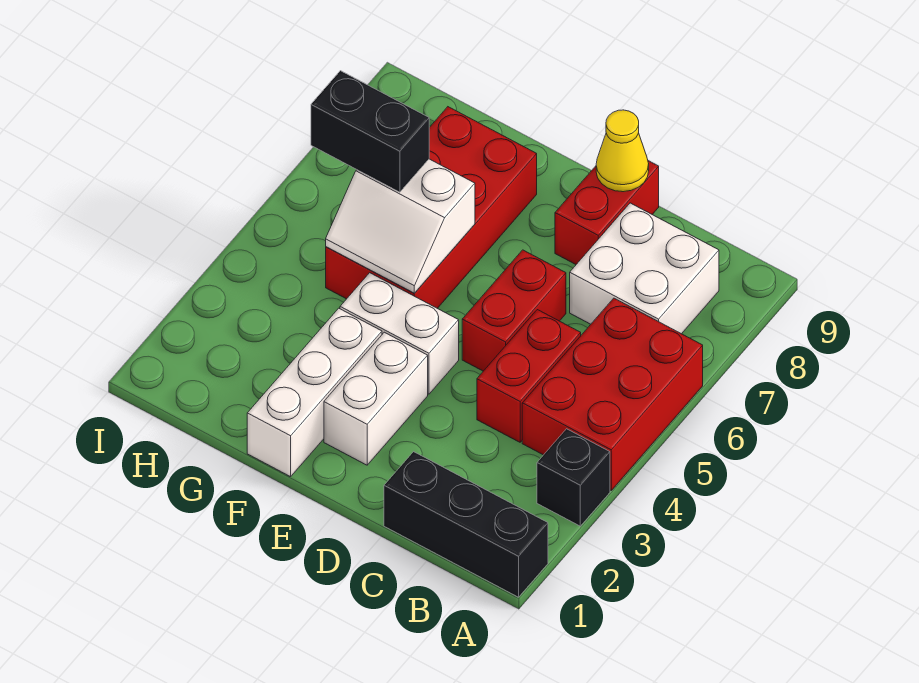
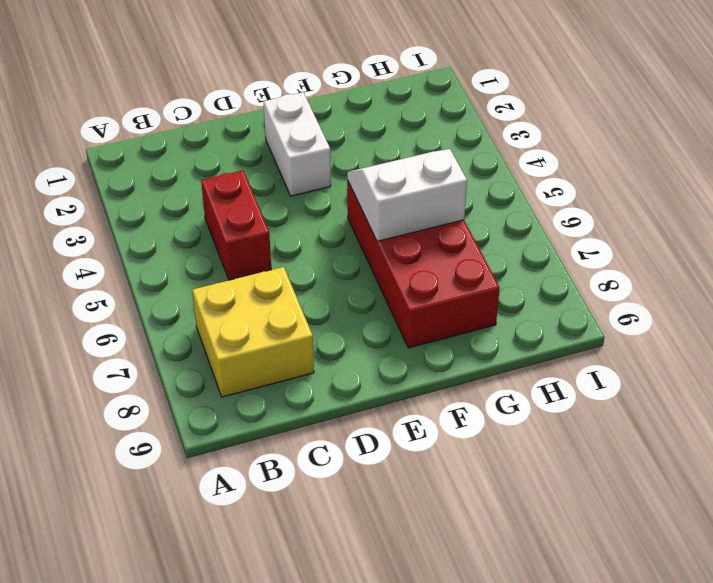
yellow 2x2 brick [192,267,314,397] -> white 2x2 brick [570,203,719,334]
none -> black 1x3 brick [384,452,548,597]
none -> black 1x1 brick [537,429,610,526]
none -> red 2x3 brick [522,298,703,490]

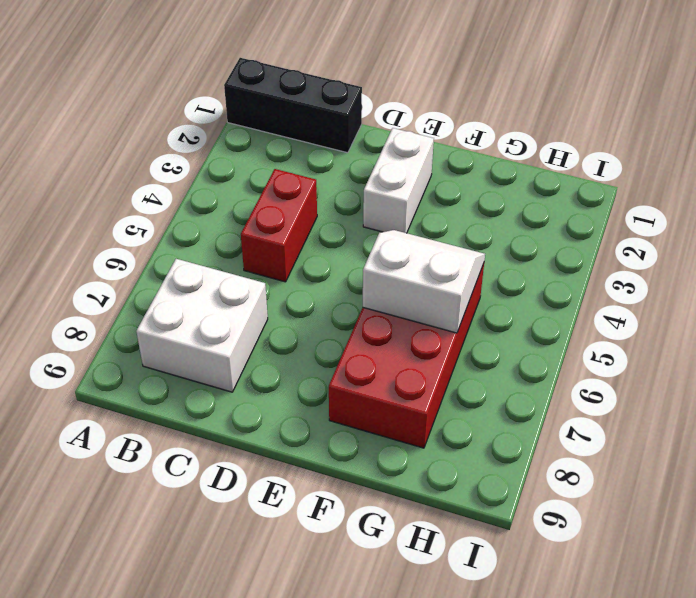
none -> black 1x1 brick [537,429,610,526]
none -> red 2x3 brick [522,298,703,490]
none -> red 1x2 brick [462,250,566,371]

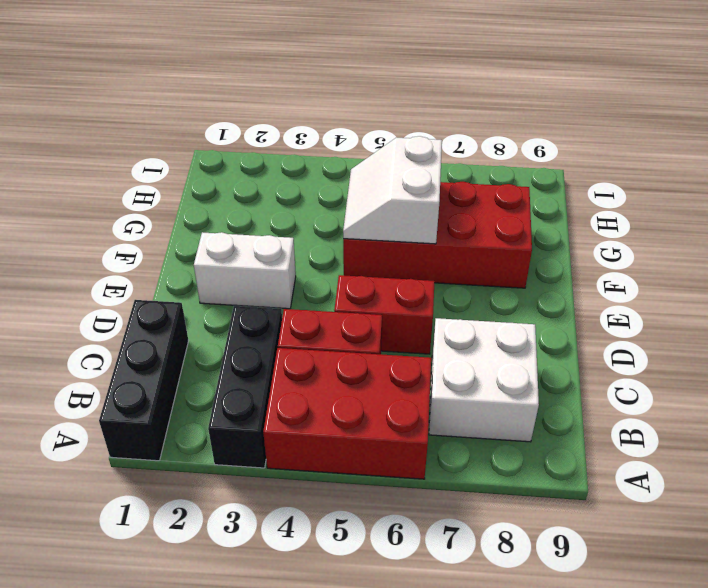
black 1x3 brick [208,306,282,468] -> black 1x1 brick [537,429,610,526]
none -> red 1x2 brick [555,161,659,264]
none -> white 1x2 brick [340,273,459,394]
none -> white 1x3 brick [247,308,382,477]

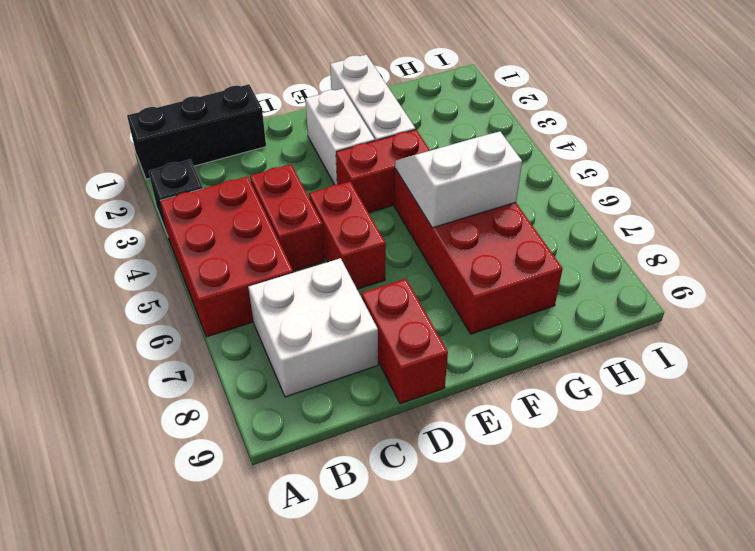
red 1x2 brick [336,130,430,213] -> white 1x2 brick [340,273,459,394]
none -> yellow 1x1 cone [596,110,649,192]
none -> black 1x2 brick [311,71,429,192]

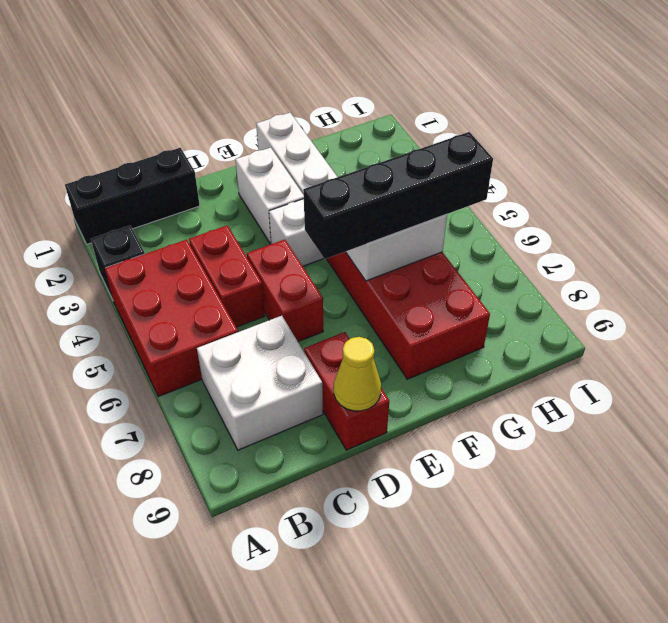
black 1x4 brick [303,132,493,259] -> black 1x2 brick [311,71,429,192]

